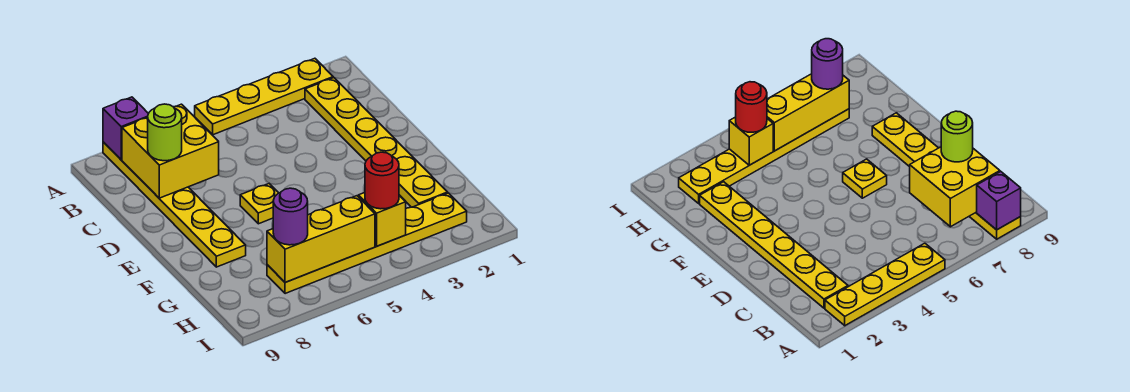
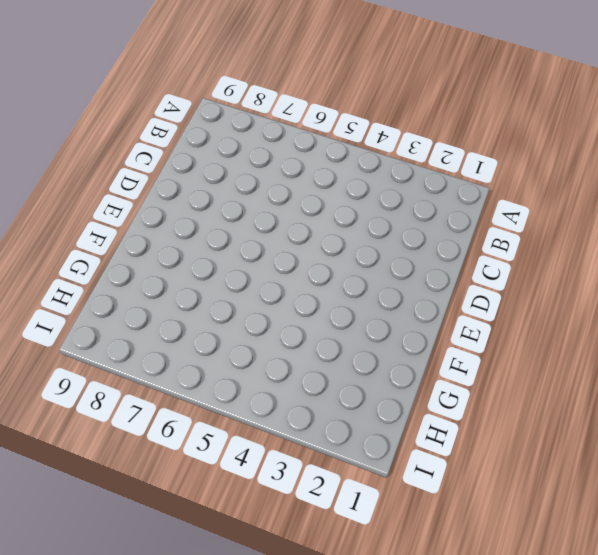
none -> yellow 1x4 plate [195,58,333,135]
none -> yellow 1x6 plate [103,142,246,267]
none -> yellow 1x6 plate [305,78,448,207]

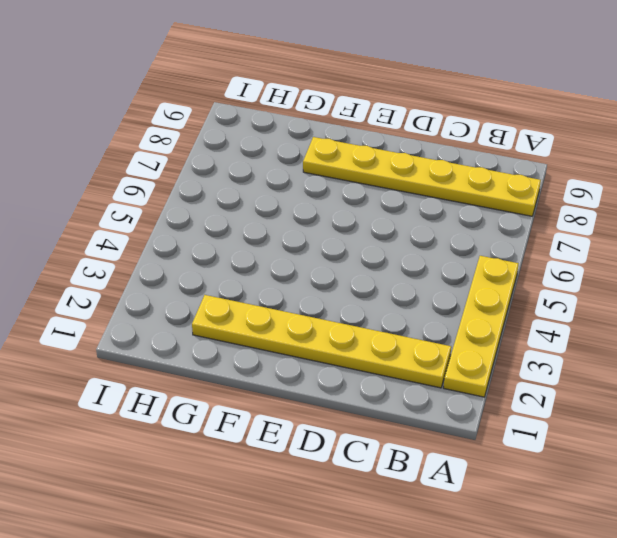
none -> yellow 1x1 plate [240,184,278,224]
none -> yellow 1x6 plate [267,193,467,294]
none -> purple 1x1 brick [103,97,148,160]

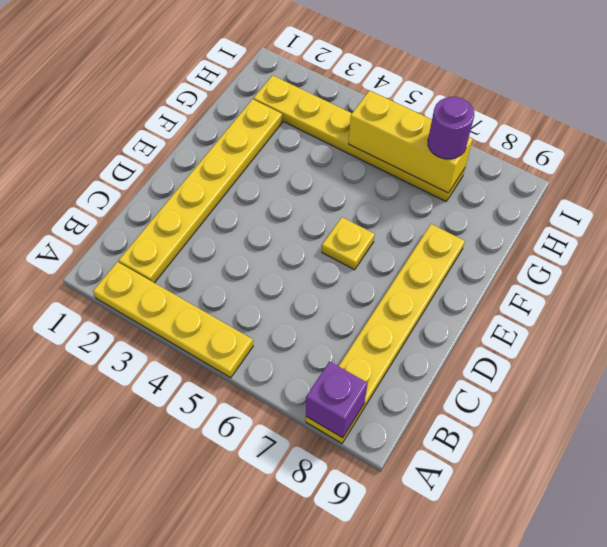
none -> yellow 2x2 brick [122,104,219,198]
none -> yellow 1x1 brick [358,193,406,246]
none -> lime 1x1 round brick [148,104,182,161]

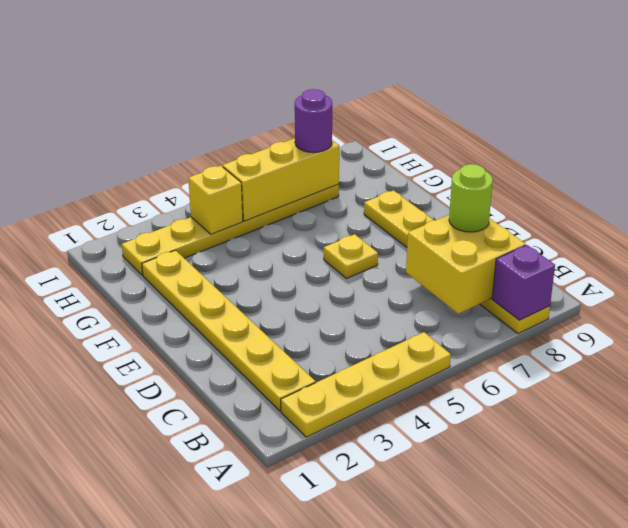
none -> red 1x1 round brick [365,152,399,209]

